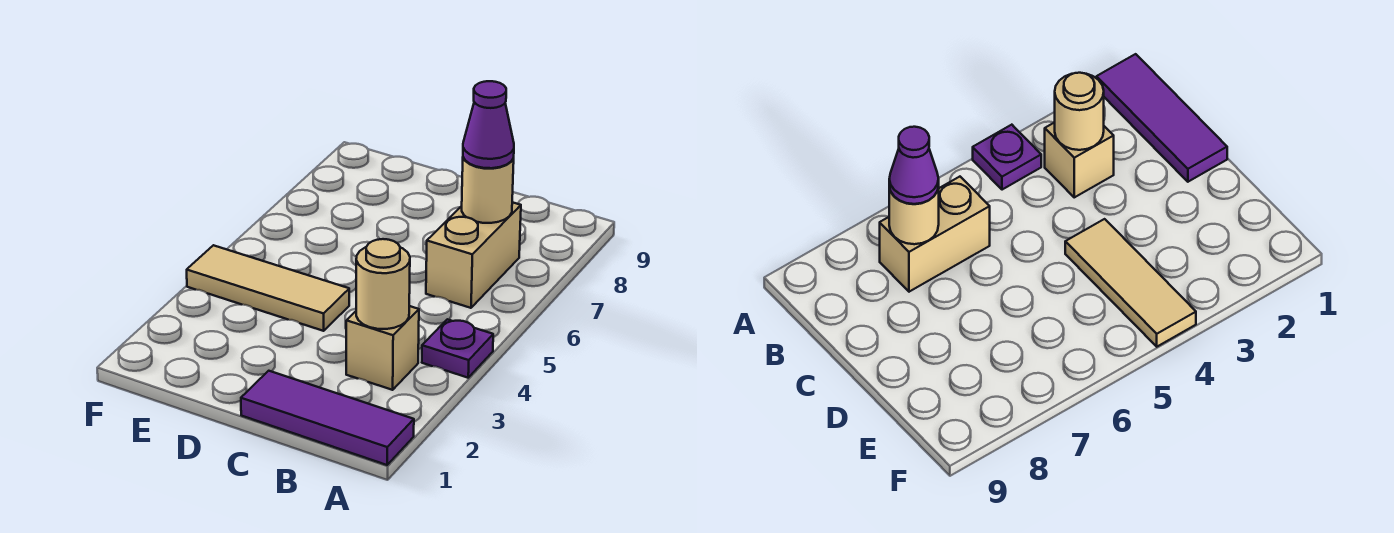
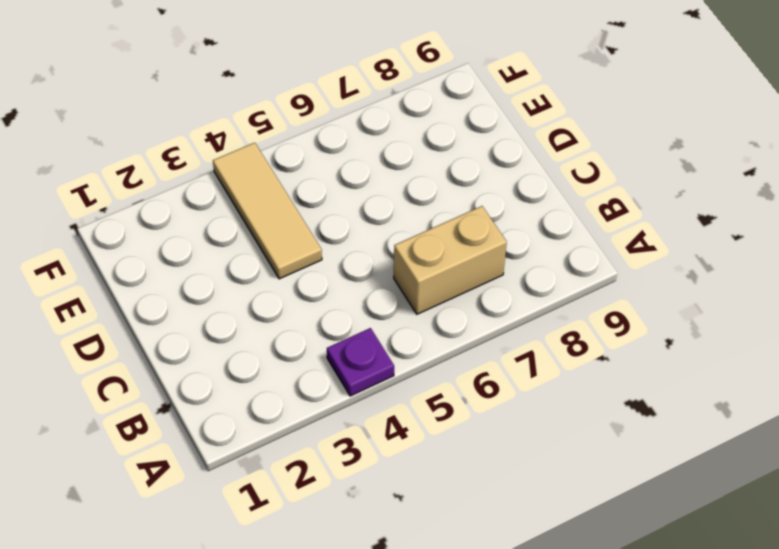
none -> purple 1x3 tile [241,371,414,465]
none -> tan 1x1 brick [346,306,419,390]

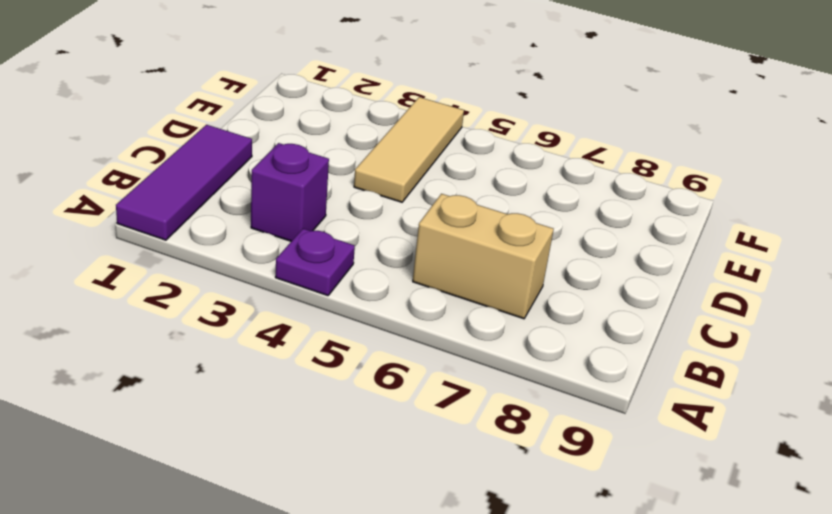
purple 1x1 brick [251,143,329,241] -> tan 1x1 brick [346,306,419,390]
none -> tan 1x1 round brick [356,239,410,329]
none -> tan 1x1 round brick [462,158,514,223]

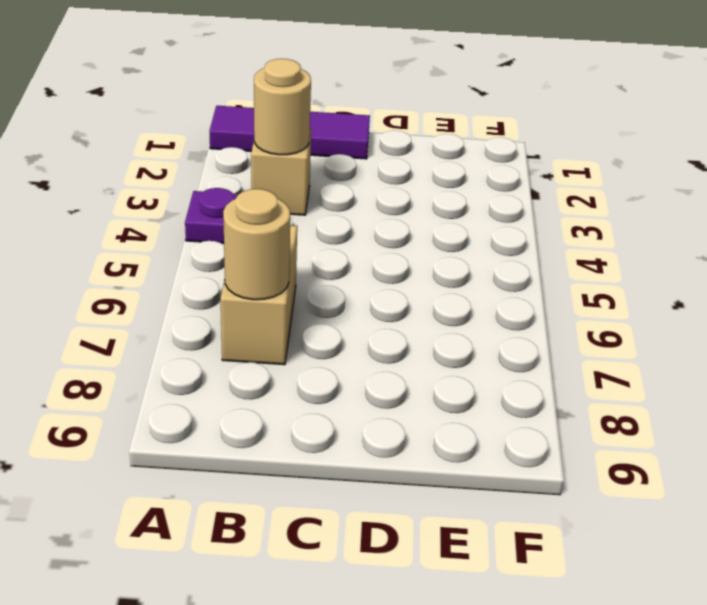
none -> tan 1x3 tile [187,245,349,331]
none -> purple 1x1 cone [463,81,514,168]

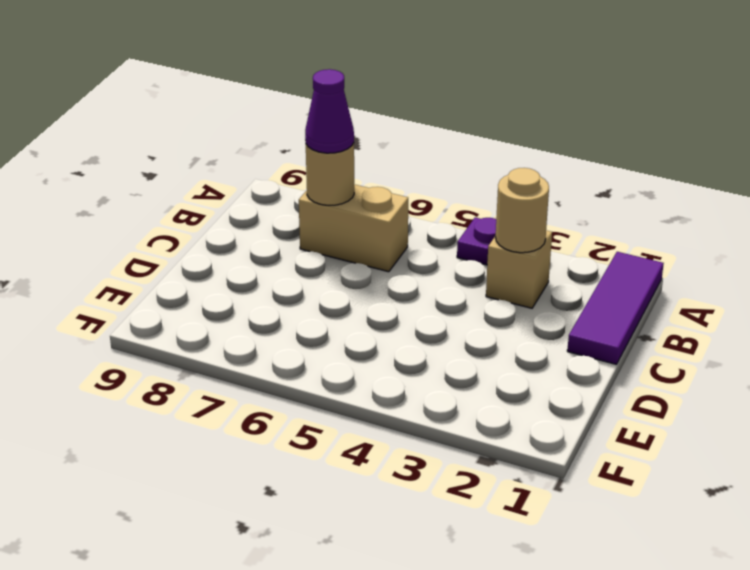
none -> tan 1x3 tile [187,245,349,331]

